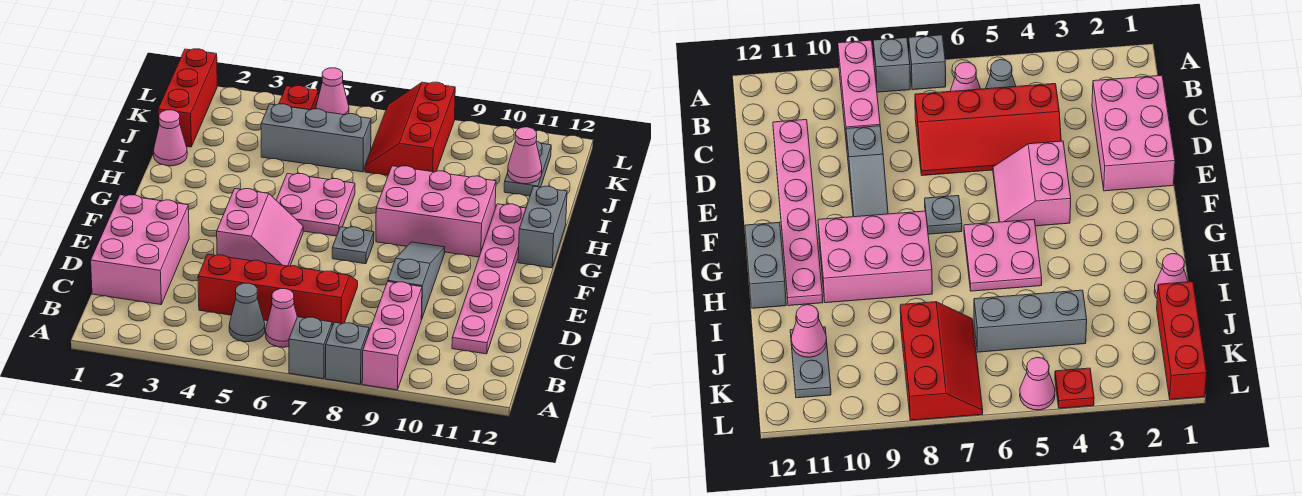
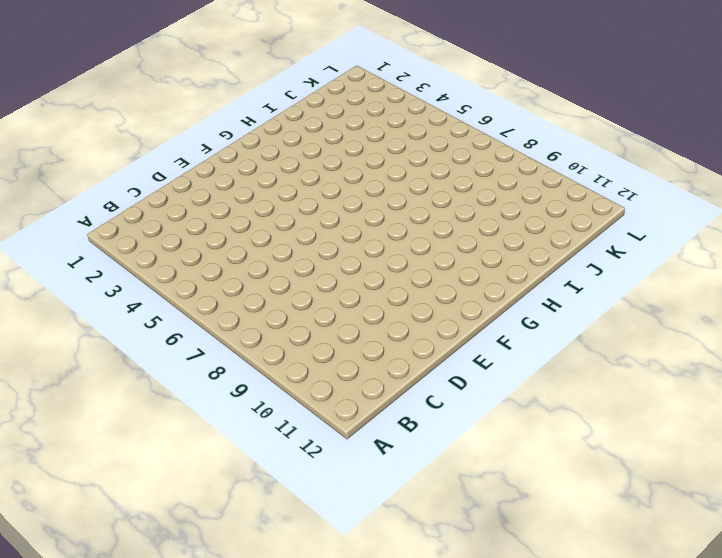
none -> grey 1x1 brick [289,317,332,379]
none -> grey 1x1 brick [326,322,369,384]
none -> pink 1x3 brick [362,282,422,390]

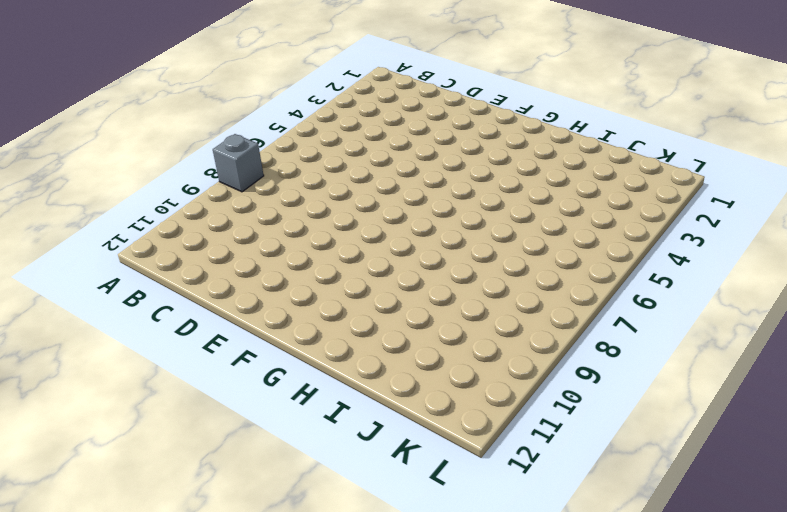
none -> grey 1x1 brick [289,317,332,379]
none -> pink 1x3 brick [362,282,422,390]
none -> grey 1x1 cone [229,283,265,342]

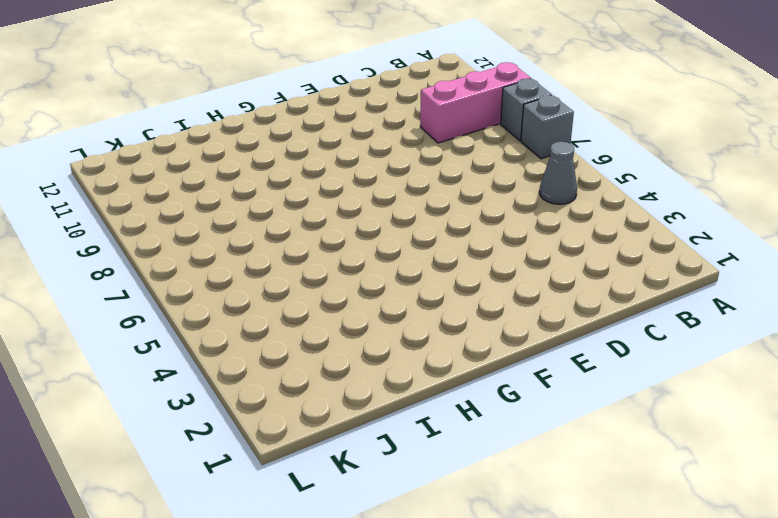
none -> pink 1x1 cone [265,289,297,347]
none -> pink 2x3 brick [91,195,189,305]
none -> red 2x4 slope [198,254,358,326]

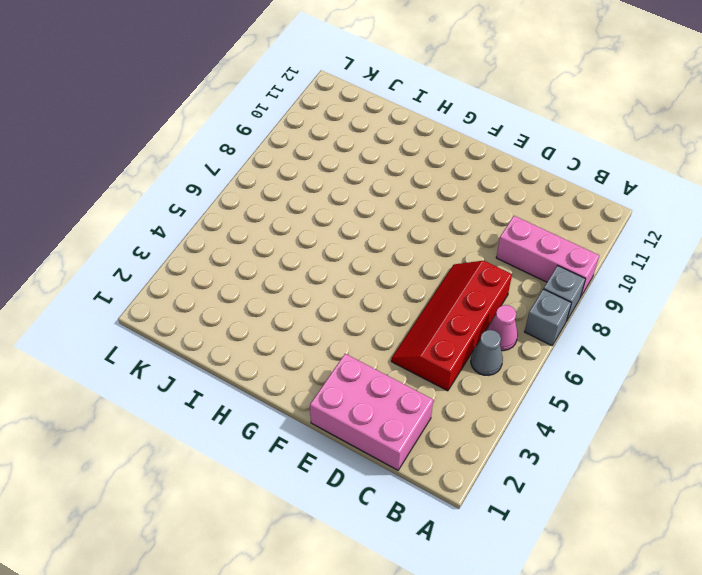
none -> pink 1x6 plate [452,204,526,354]
none -> grey 1x3 slope [388,242,445,319]
none -> pink 2x2 slope [217,189,303,266]

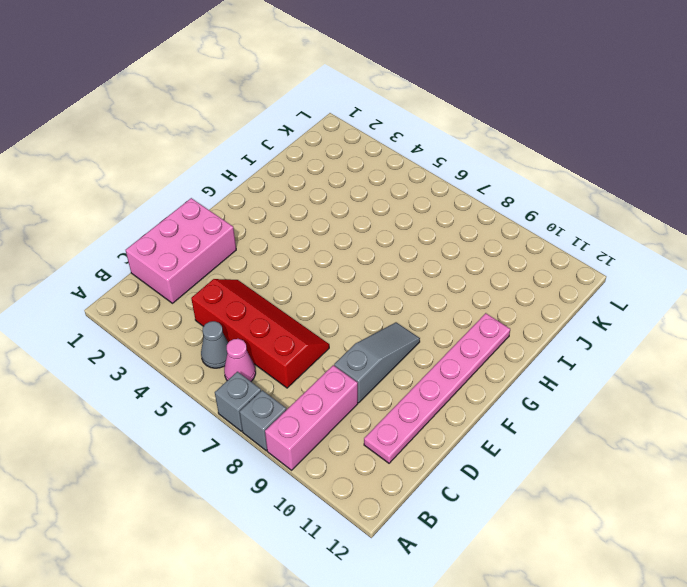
none -> pink 2x2 slope [217,189,303,266]
none -> grey 1x1 plate [332,227,374,264]
none -> pink 2x2 plate [276,173,355,236]

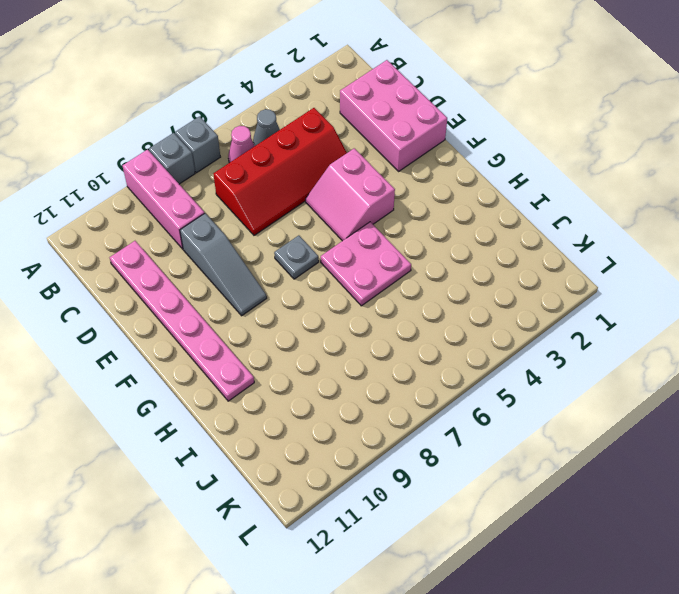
none -> pink 2x3 brick [376,166,496,257]
none -> grey 1x2 brick [518,186,567,268]
none -> pink 1x1 cone [153,110,187,166]

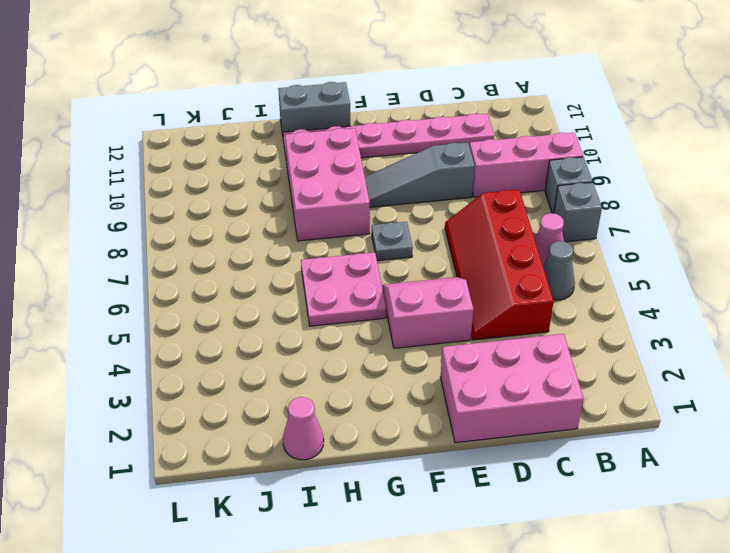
none -> red 1x3 brick [158,49,217,147]
none -> grey 1x3 brick [261,104,371,172]
none -> red 2x3 slope [365,82,455,175]

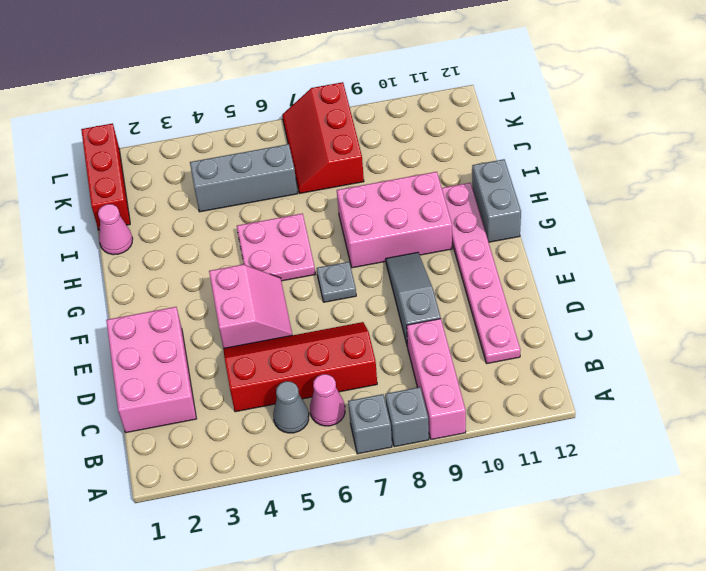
none -> grey 1x2 plate [504,141,551,196]
none -> red 1x1 plate [279,86,318,110]
none -> pink 1x1 cone [316,68,349,115]

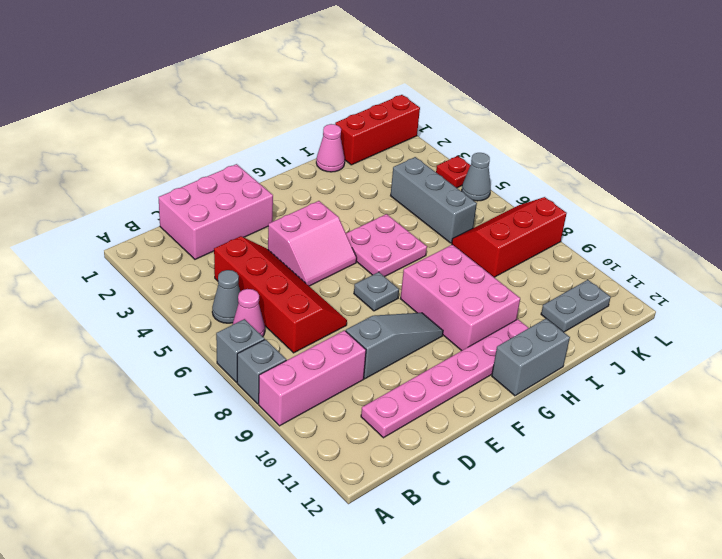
grey 1x1 cone [462,153,491,201] -> pink 1x1 cone [316,68,349,115]
none -> pink 1x1 cone [508,127,542,184]

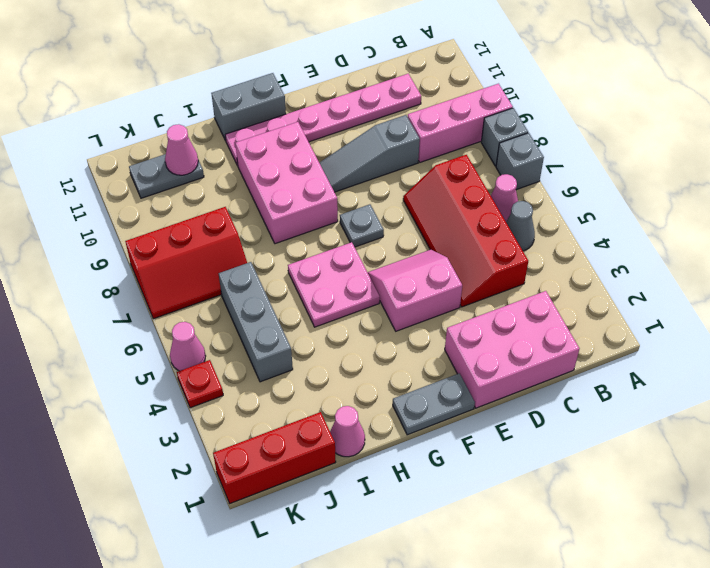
grey 1x2 plate [393,373,475,435] -> none

